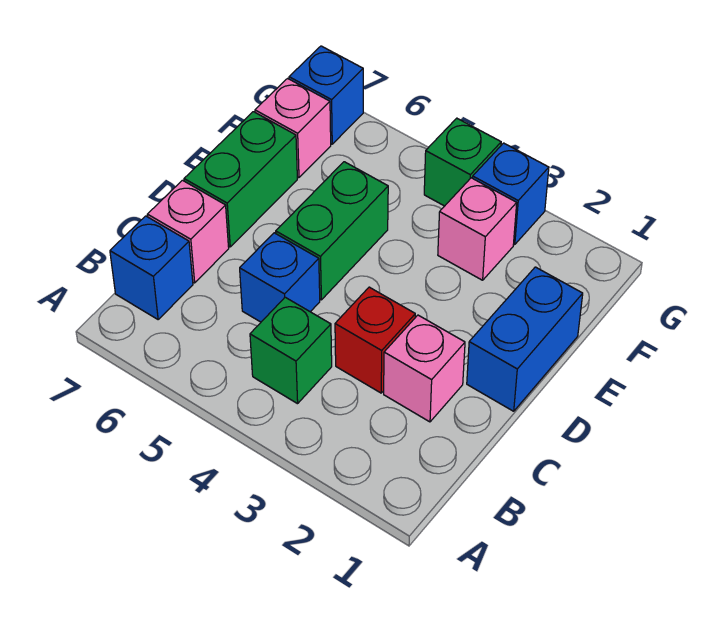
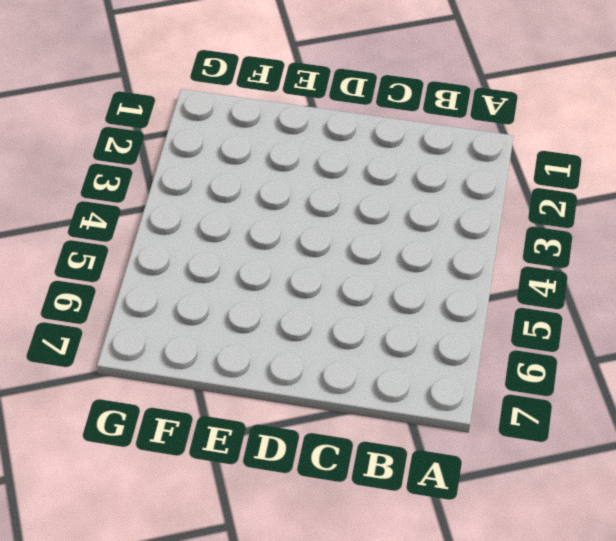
none -> green 1x1 brick [250,297,332,404]
none -> blue 1x1 brick [110,216,193,319]
none -> pink 1x1 brick [384,315,465,422]

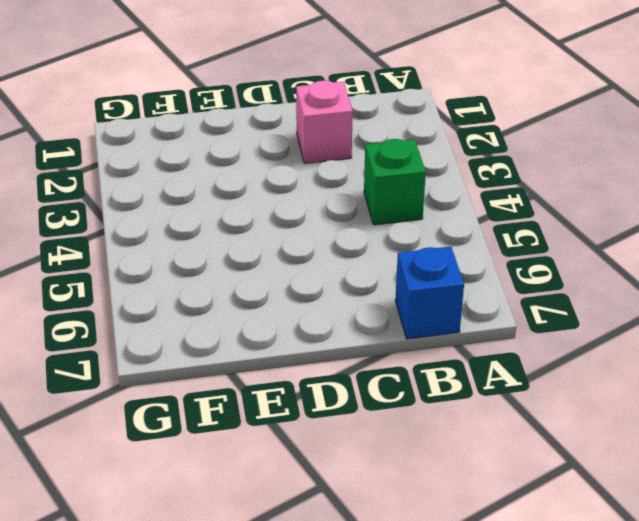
none -> red 1x1 brick [335,287,415,393]
none -> blue 1x1 brick [240,233,320,322]
none -> pink 1x1 brick [147,180,229,283]

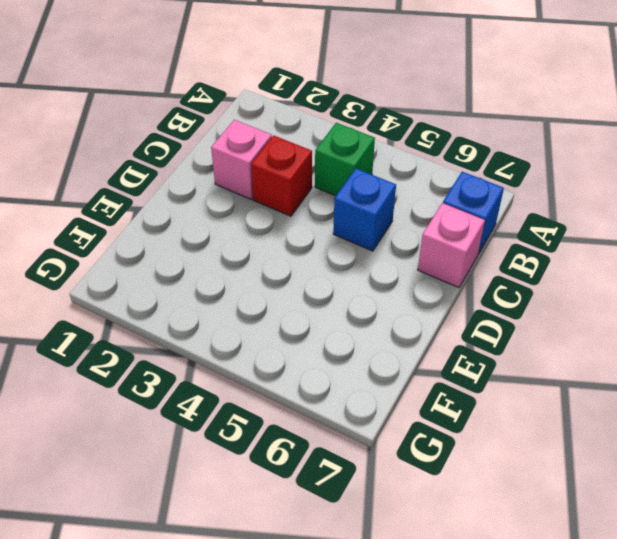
none -> blue 1x2 brick [467,267,583,411]
none -> green 1x2 brick [276,162,388,300]
none -> green 1x2 brick [184,112,297,247]

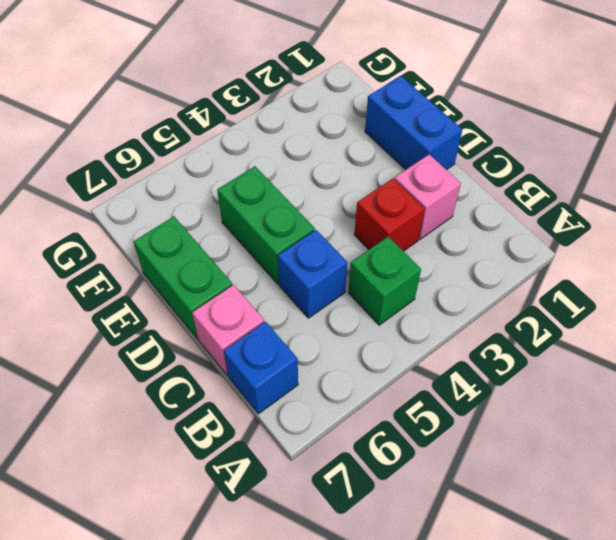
none -> pink 1x1 brick [438,178,517,280]
none -> pink 1x1 brick [255,78,331,178]
none -> blue 1x1 brick [473,143,549,245]

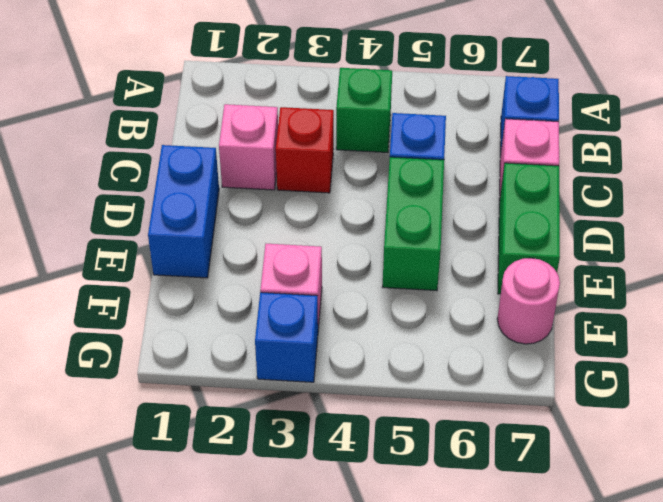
pink 1x1 round brick [497,258,560,344] -> pink 1x1 brick [255,78,331,178]
none -> green 1x1 brick [424,118,501,206]
none -> blue 1x1 brick [289,46,363,144]

